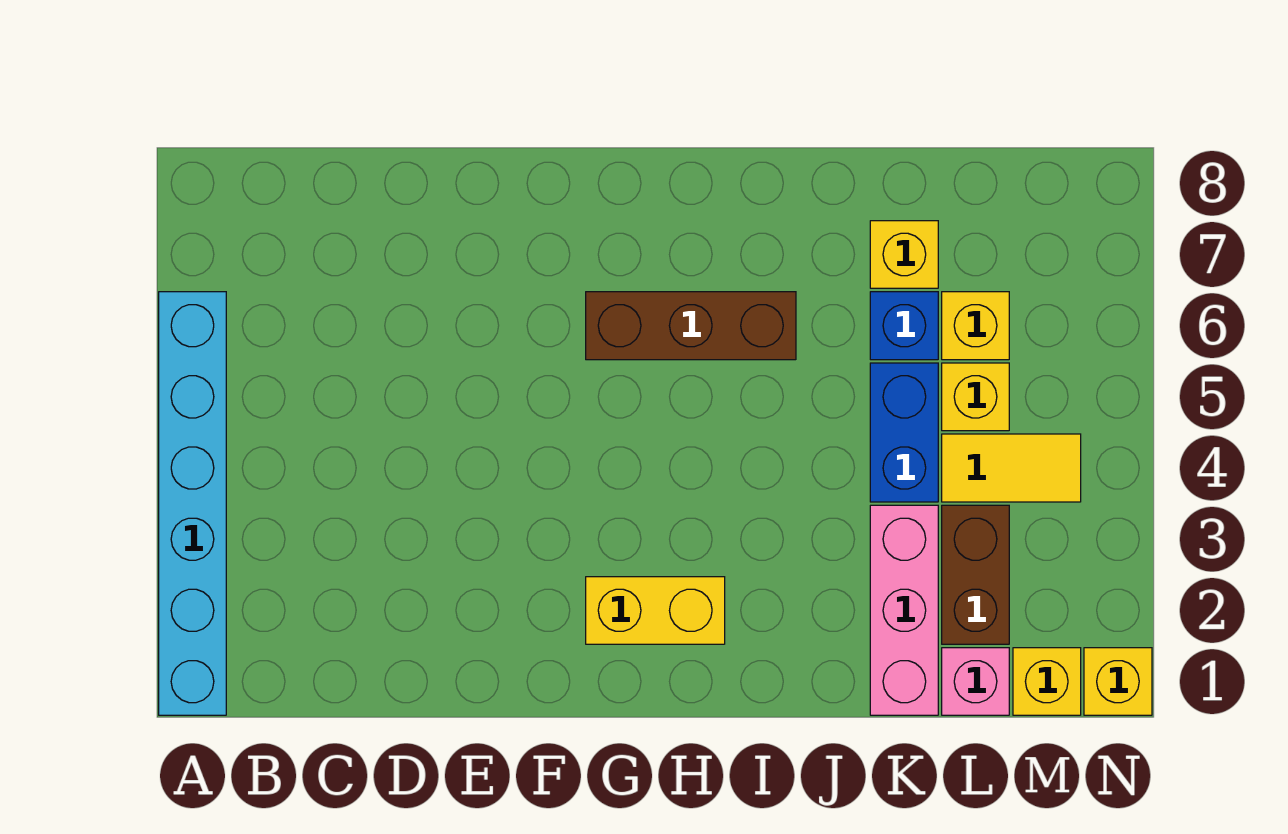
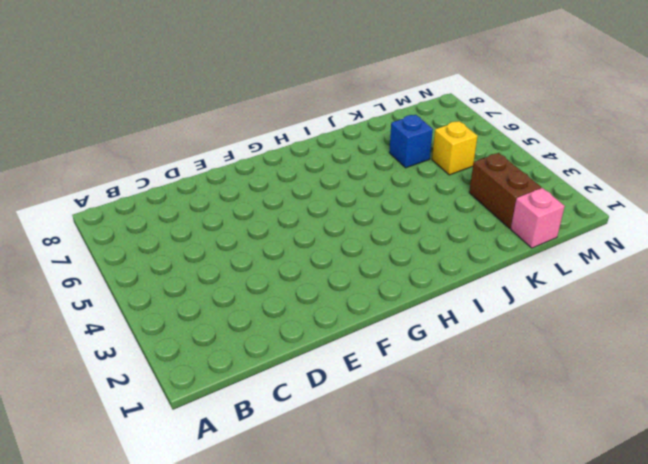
none -> cyan 1x6 brick [159,292,226,715]
none -> yellow 1x2 brick [586,577,725,644]
none -> brown 1x3 brick [586,292,796,360]

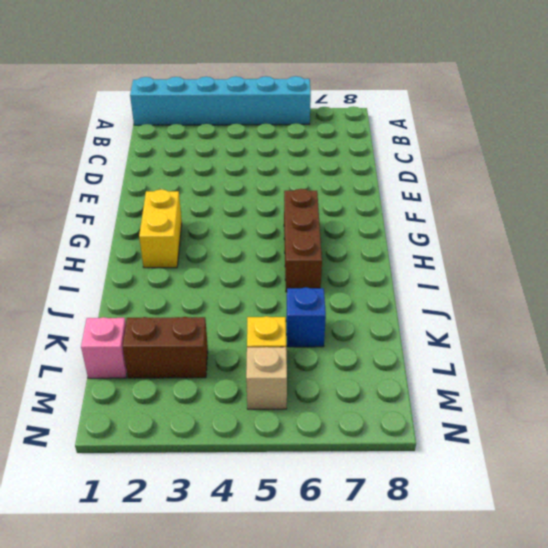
tan 1x1 brick [246,347,287,409] -> none
none -> pink 1x3 brick [870,505,938,715]
none -> blue 1x2 brick [870,363,938,502]
none -> yellow 1x1 brick [870,221,938,288]

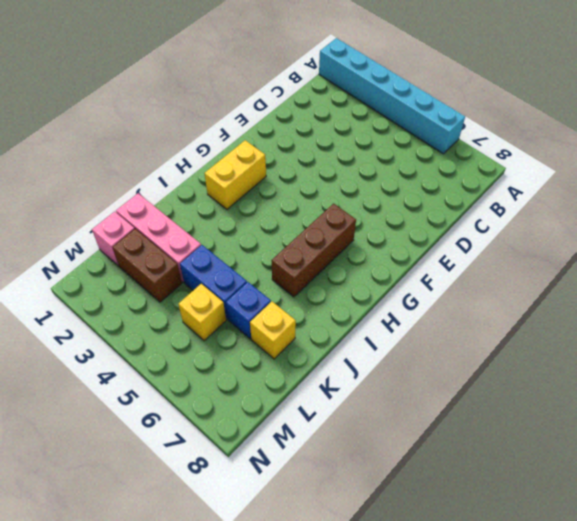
none -> yellow 1x2 tile [942,434,1081,502]
none -> yellow 1x1 brick [942,292,1009,360]
none -> yellow 1x1 brick [1013,648,1081,715]

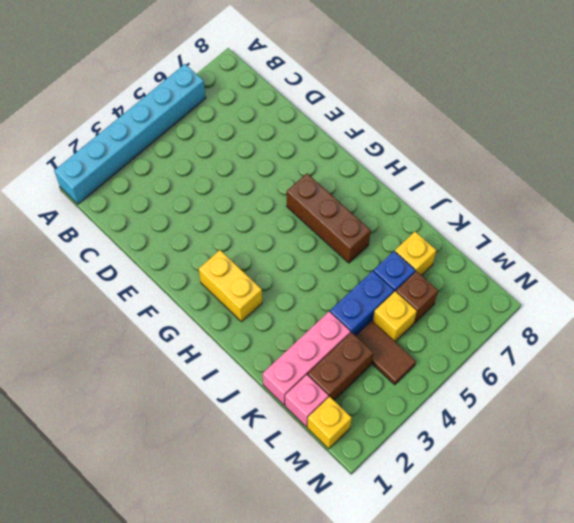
brown 1x2 tile [356,321,416,385] -> yellow 1x2 tile [942,434,1081,502]
brown 1x1 brick [396,271,438,323] -> yellow 1x1 brick [942,292,1009,360]
none -> yellow 1x1 brick [1084,648,1152,715]

